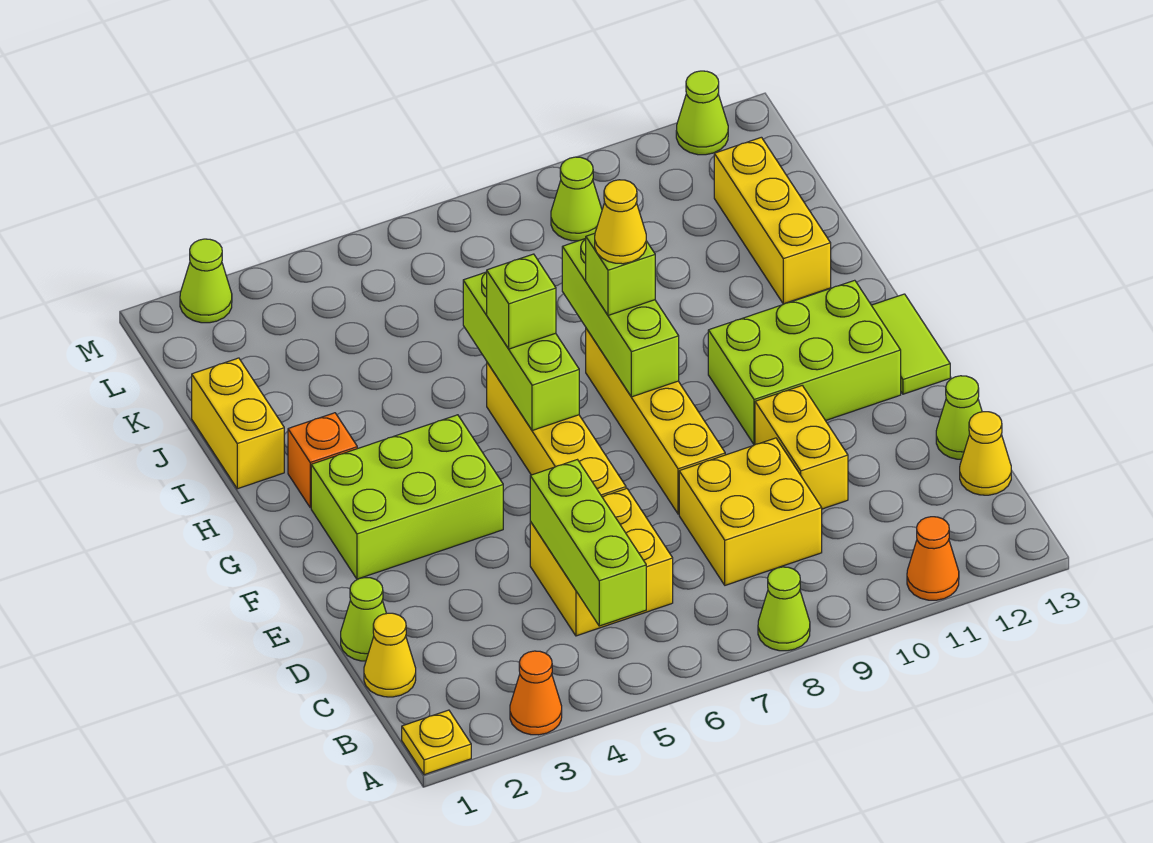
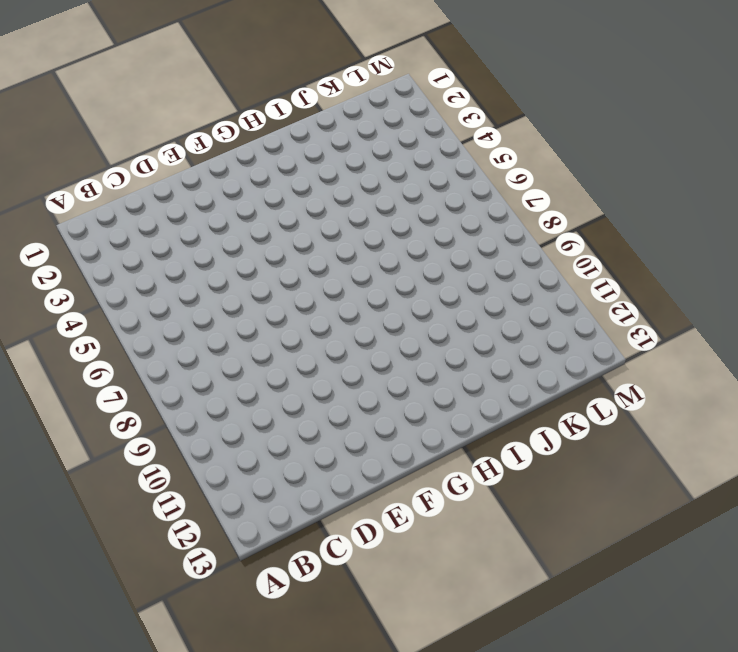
none -> yellow 1x1 plate [402,710,471,775]
none -> orange 1x1 cone [510,651,562,735]
none -> lime 1x1 cone [758,567,810,651]

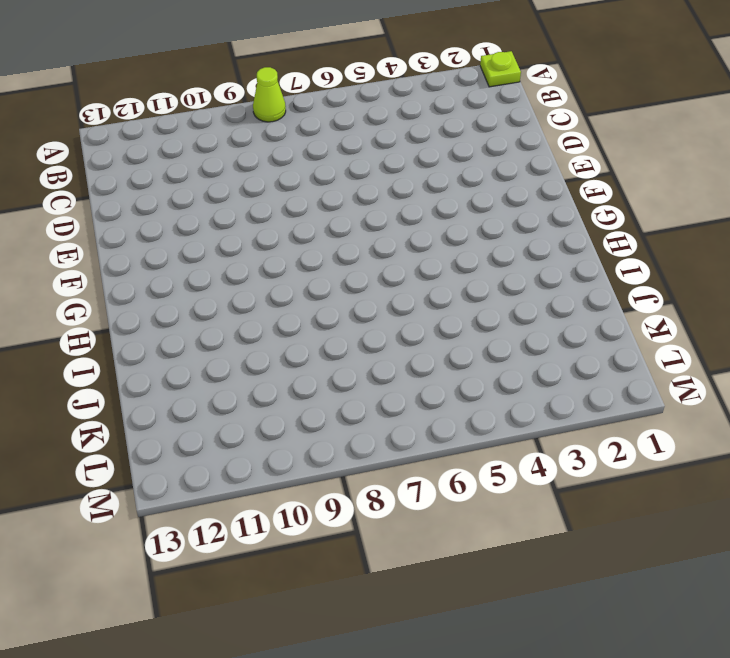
lime 1x1 plate [480,51,521,87] -> yellow 1x1 plate [402,710,471,775]
none -> orange 1x1 cone [510,651,562,735]
none -> orange 1x1 cone [907,517,959,600]
none -> yellow 1x1 cone [364,613,416,697]

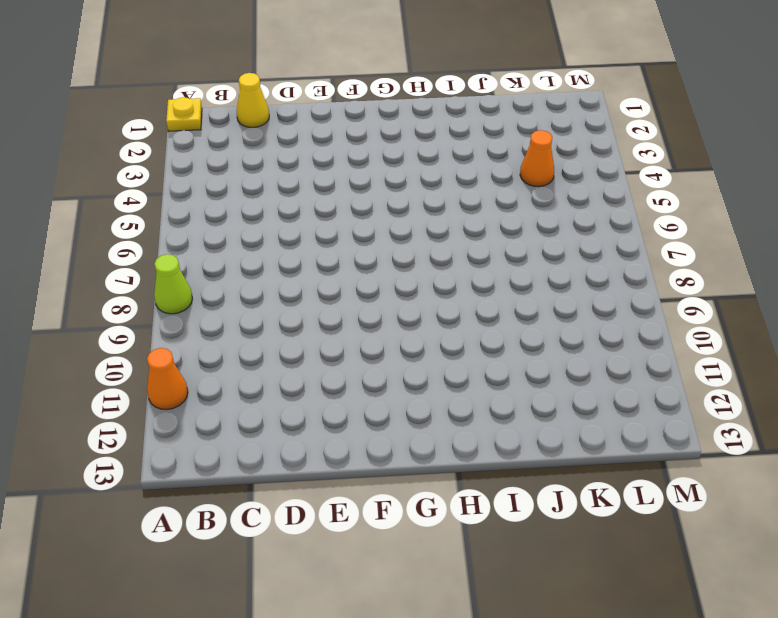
orange 1x1 cone [520,130,554,187] -> orange 1x1 cone moved to [510,651,562,735]
none -> yellow 2x2 brick [530,489,673,636]
none -> yellow 2x2 brick [679,438,822,585]
none -> yellow 1x1 cone [960,412,1011,495]

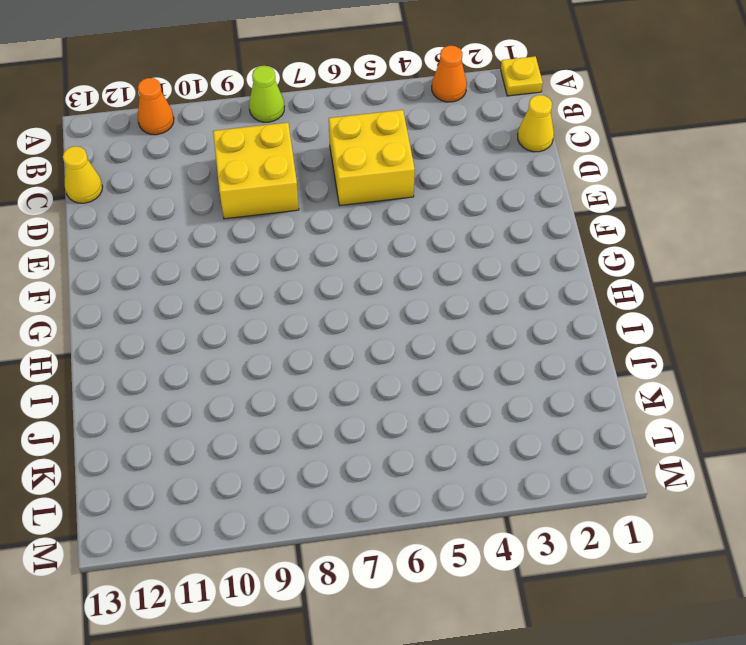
none -> lime 1x1 cone [341,578,386,661]
none -> yellow 1x2 brick [755,386,848,509]
none -> lime 1x1 cone [936,376,982,459]

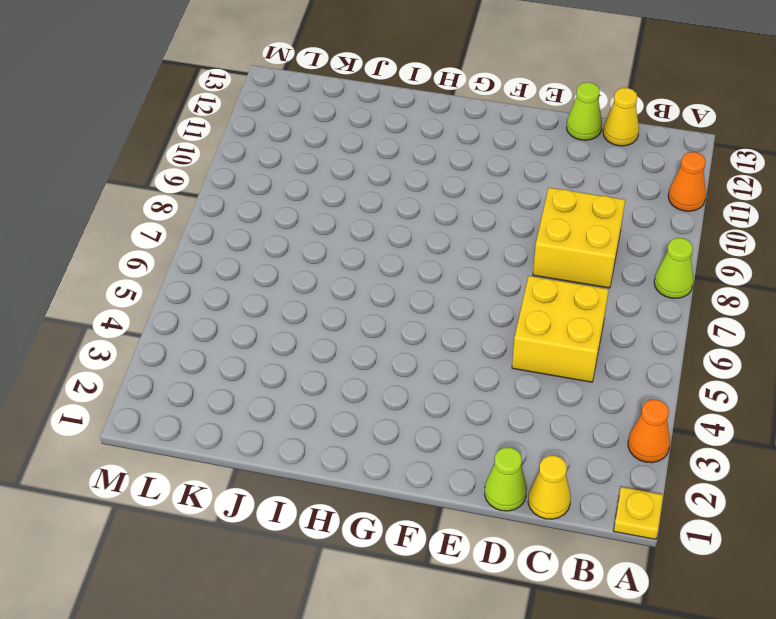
none -> yellow 1x2 brick [755,386,848,509]
none -> yellow 1x4 brick [487,363,626,497]
none -> yellow 1x4 brick [586,329,725,514]

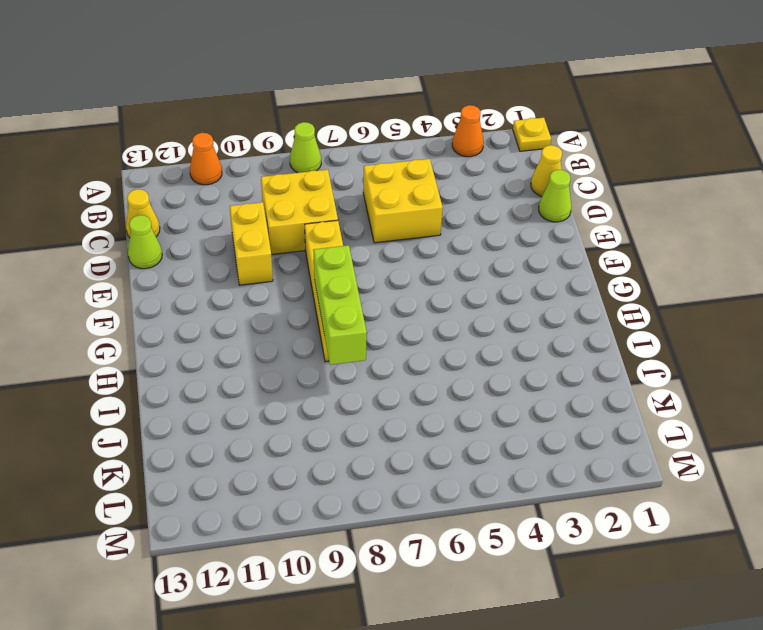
none -> yellow 1x4 brick [487,363,626,497]
none -> lime 2x3 brick [311,415,503,579]
none -> lime 2x3 brick [708,280,901,445]

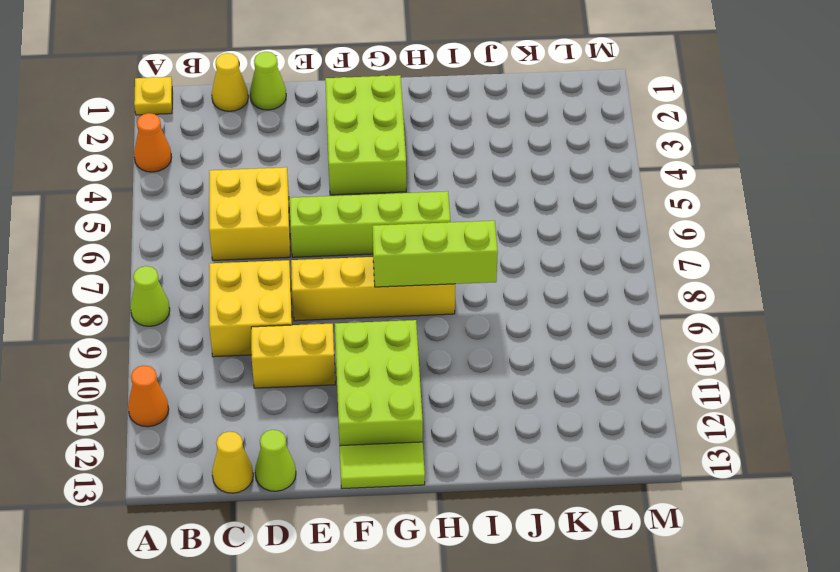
lime 1x4 brick [290,191,450,257] -> yellow 1x4 brick [487,363,626,497]
none -> orange 1x1 brick [288,413,357,508]
none -> yellow 1x2 brick [192,358,284,489]
none -> yellow 1x3 brick [714,137,831,304]

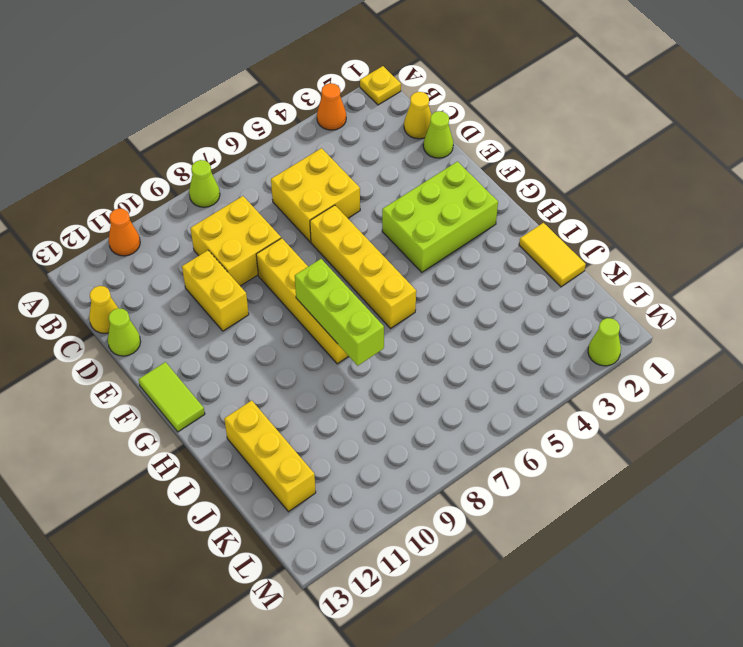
yellow 1x2 tile [519,223,586,287] -> yellow 1x2 brick [192,358,284,489]
none -> lime 2x3 brick [708,280,901,445]
none -> orange 1x1 brick [288,413,357,508]
none -> lime 1x1 cone [551,157,602,241]

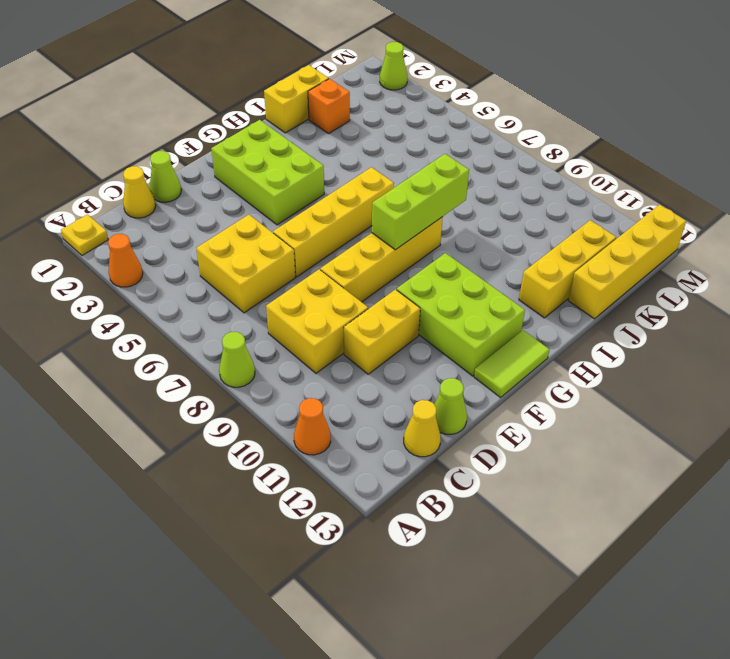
orange 1x1 brick [308,79,350,134] -> orange 1x1 brick moved to [288,413,357,508]
yellow 1x4 brick [568,204,686,319] -> none
none -> lime 1x1 cone [551,157,602,241]
none -> lime 1x1 cone [676,71,728,155]
none -> lime 1x3 brick [530,460,646,626]

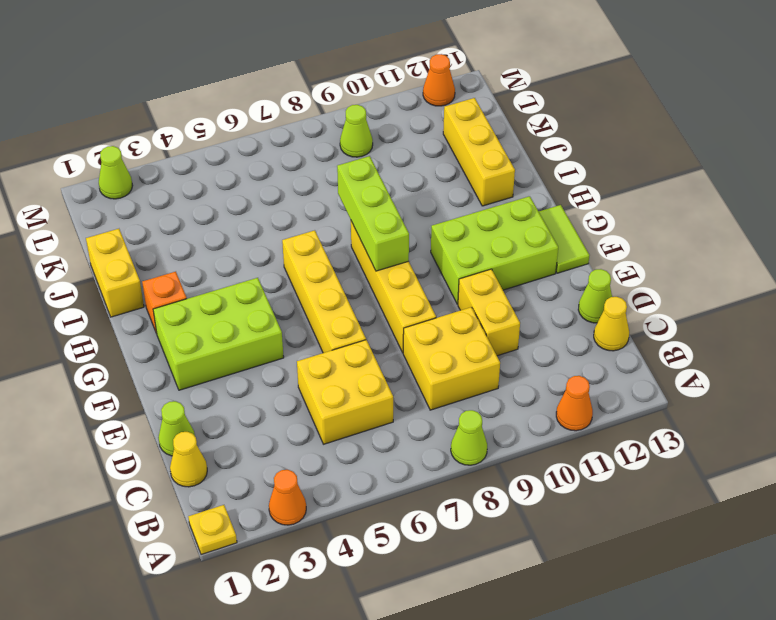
orange 1x1 cone [423,54,455,106] -> lime 1x1 cone [676,71,728,155]
none -> lime 1x3 brick [530,460,646,626]
none -> lime 1x3 brick [463,272,579,431]
none -> lime 1x1 brick [487,254,556,349]

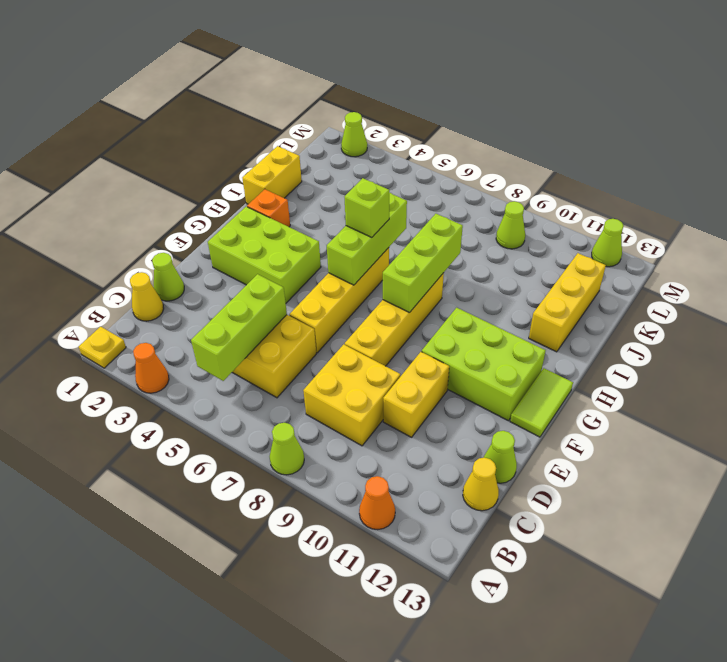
none -> lime 1x1 brick [586,233,655,315]
none -> yellow 1x1 cone [595,180,646,264]

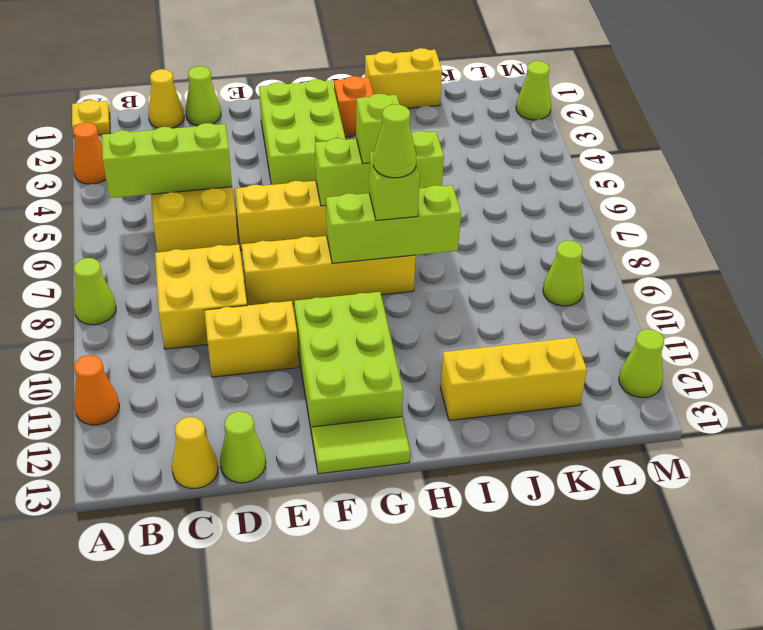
lime 1x1 cone [373,104,416,178] -> yellow 1x1 cone [595,180,646,264]

